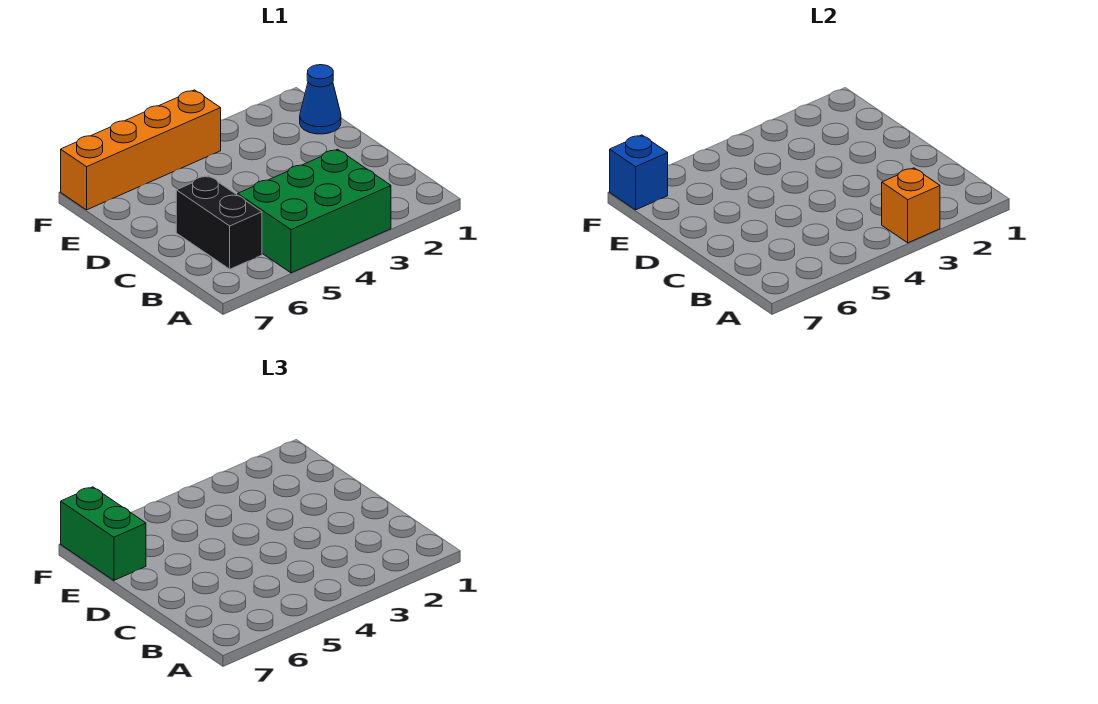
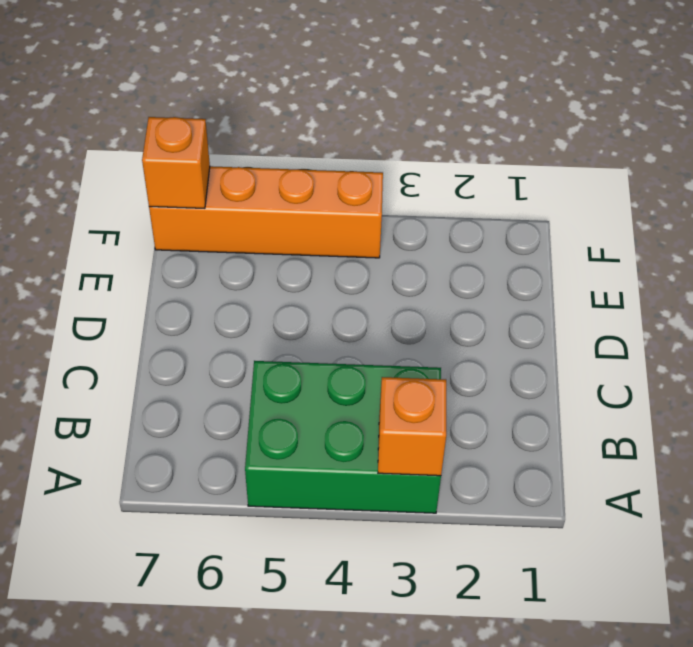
orange 1x1 brick [142,117,210,208] -> blue 1x1 brick [610,135,668,210]
none -> black 1x2 brick [176,176,262,269]
none -> blue 1x1 cone [300,65,341,134]

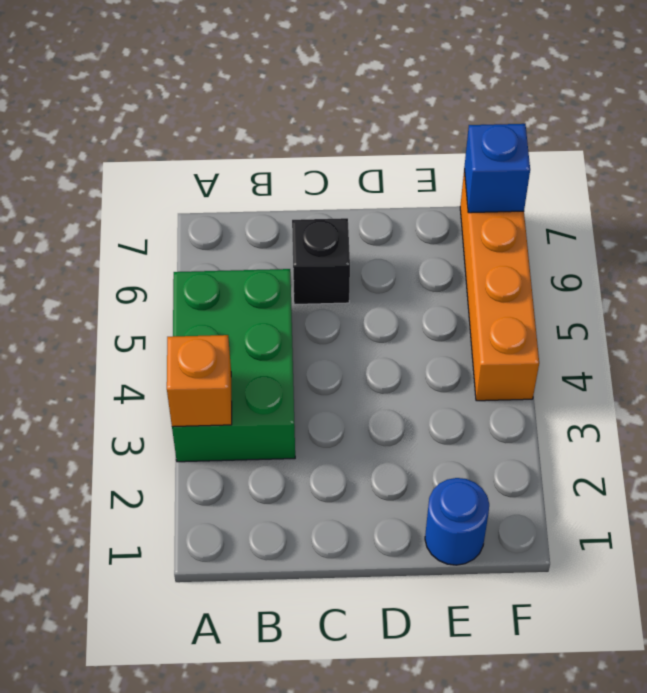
black 1x1 brick [292,218,350,305] -> black 1x2 brick [176,176,262,269]
blue 1x1 round brick [425,478,489,565] -> blue 1x1 cone [300,65,341,134]
none -> green 1x2 brick [61,487,146,580]

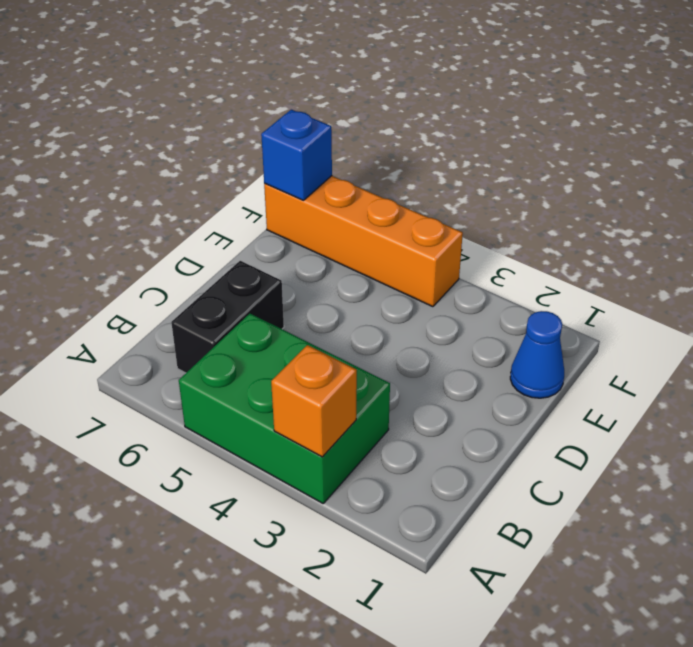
none -> green 1x2 brick [61,487,146,580]

